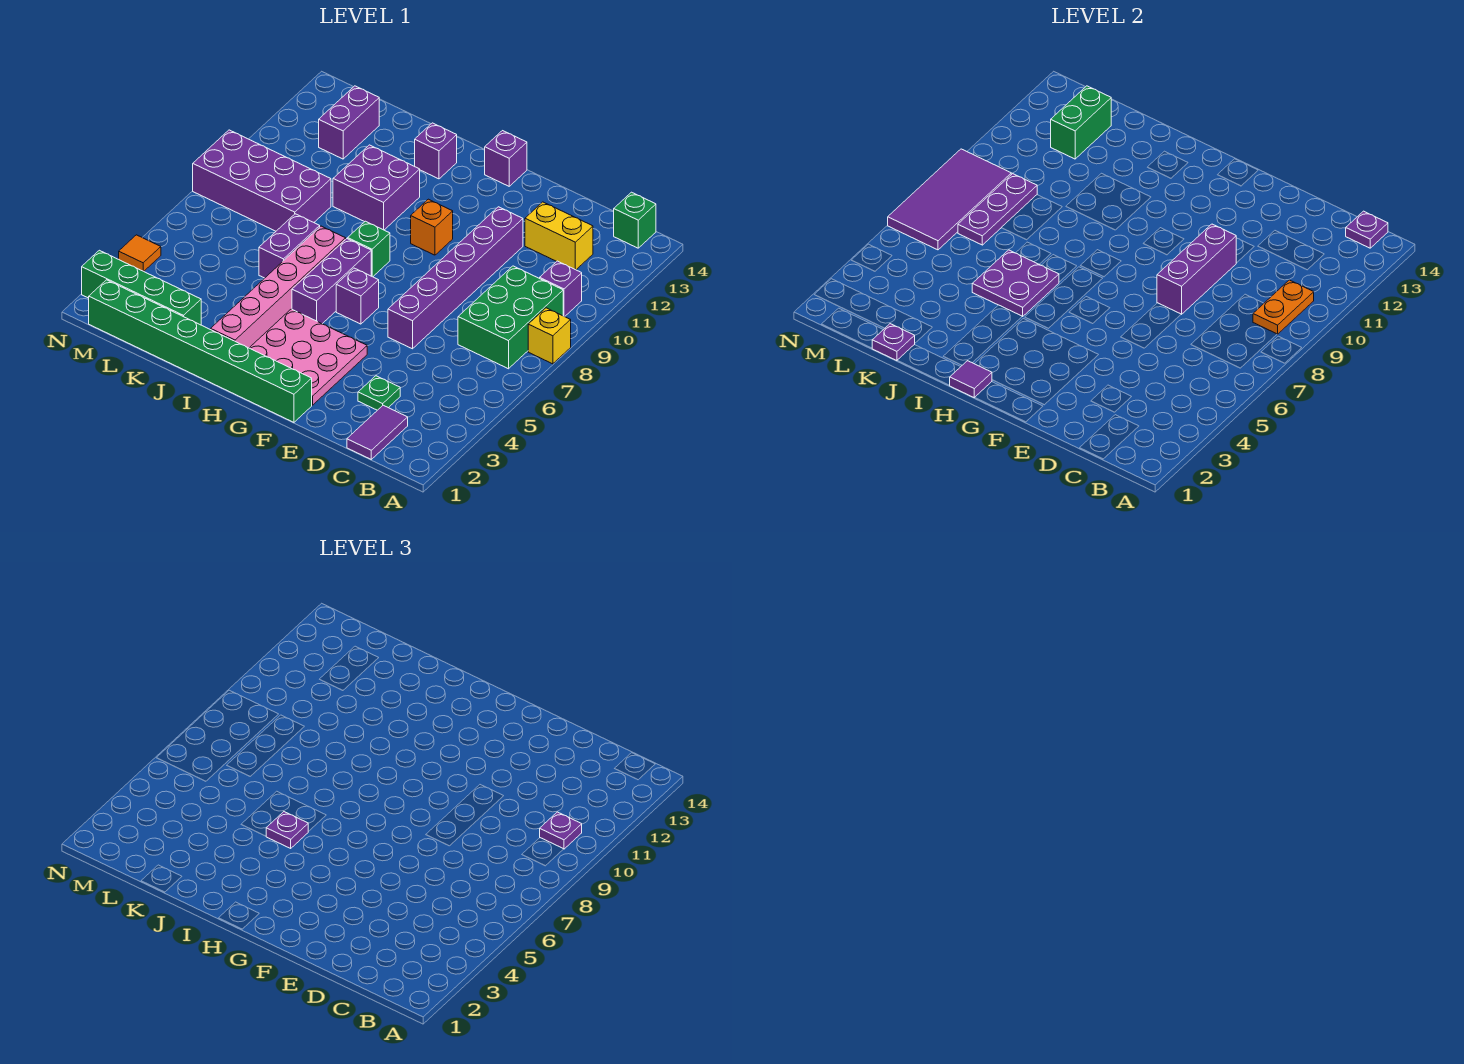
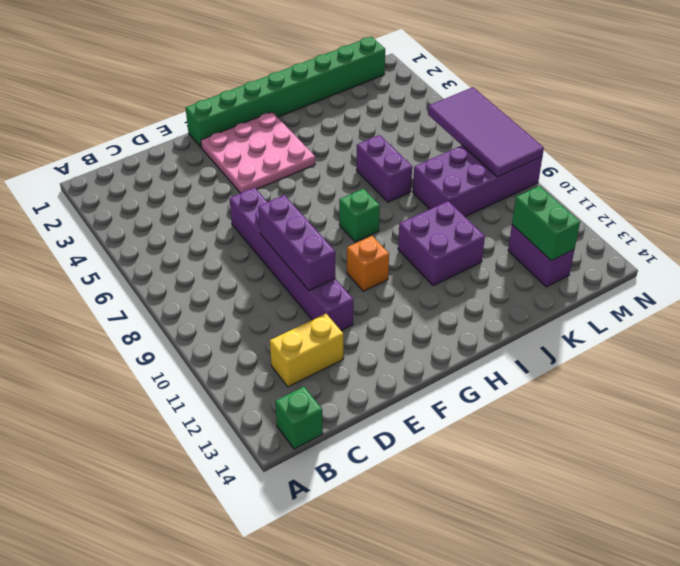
none -> yellow 1x1 brick [528,308,571,364]
none -> green 2x3 brick [458,266,563,369]
none -> purple 1x1 brick [540,261,582,317]
none -> purple 1x2 tile [347,405,408,459]

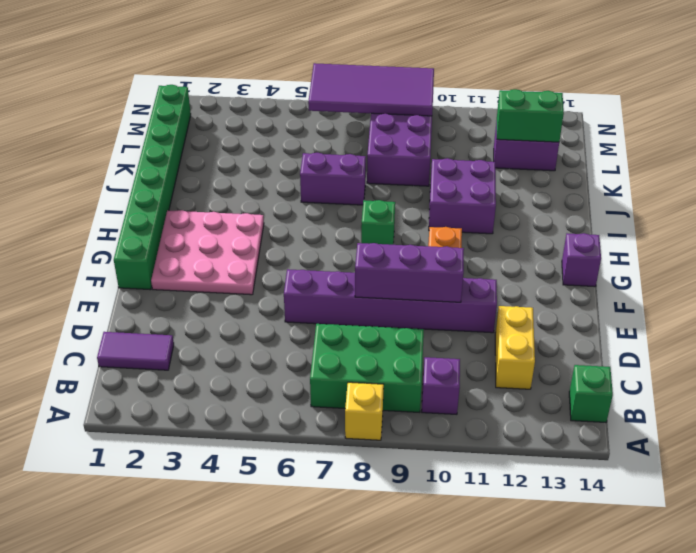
none -> green 1x1 plate [358,376,400,410]
none -> purple 1x1 brick [336,268,379,324]
none -> purple 1x3 brick [292,239,371,324]
none -> pink 1x6 brick [211,226,346,348]

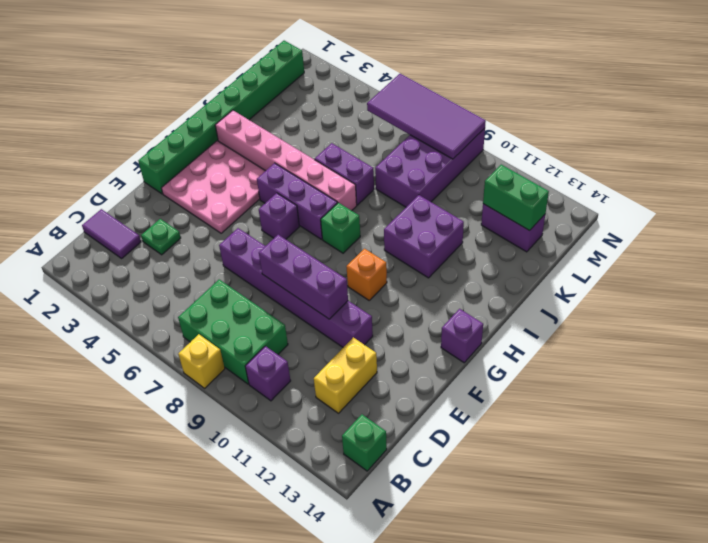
none -> purple 1x1 brick [415,123,457,179]
none -> green 1x4 brick [82,250,201,325]
none -> orange 1x1 tile [119,235,161,271]
none -> orange 1x2 plate [1253,280,1314,334]

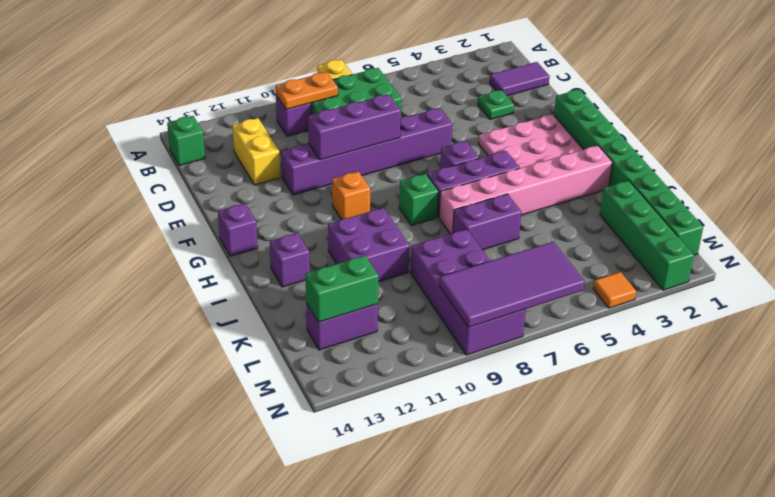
none -> purple 1x1 plate [1346,211,1388,248]
none -> purple 1x1 tile [949,361,992,398]
none -> purple 2x2 plate [972,250,1059,317]
none -> purple 1x1 plate [872,324,915,361]

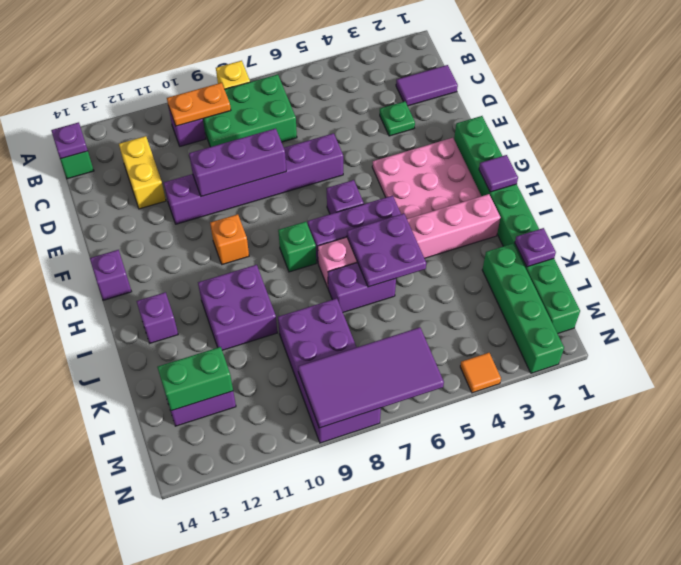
none -> purple 1x3 plate [958,174,1037,245]
none -> purple 1x1 plate [540,812,582,849]
none -> purple 1x1 plate [266,812,308,848]

